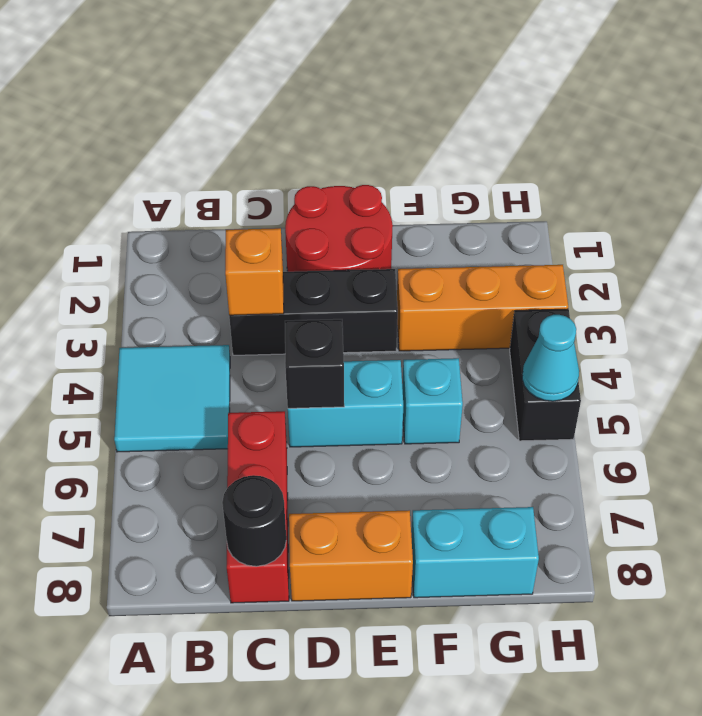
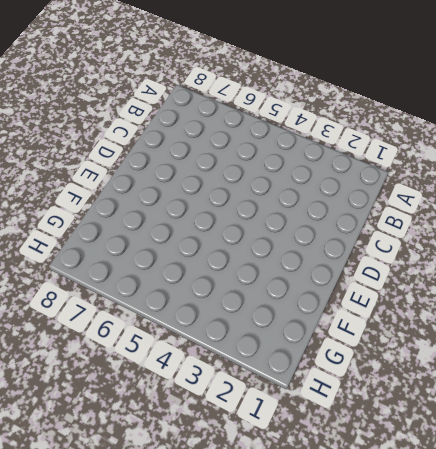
none -> cyan 2x2 tile [114,345,230,452]
none -> black 1x3 brick [229,269,398,355]
none -> red 1x3 brick [227,411,289,603]

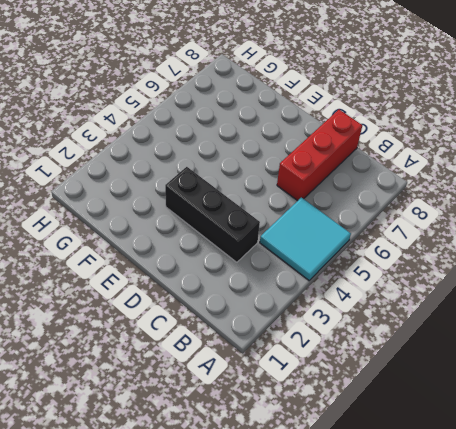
none -> red 2x2 round brick [285,185,393,272]
none -> cyan 1x2 brick [288,360,403,447]
none -> orange 1x2 brick [289,510,413,601]

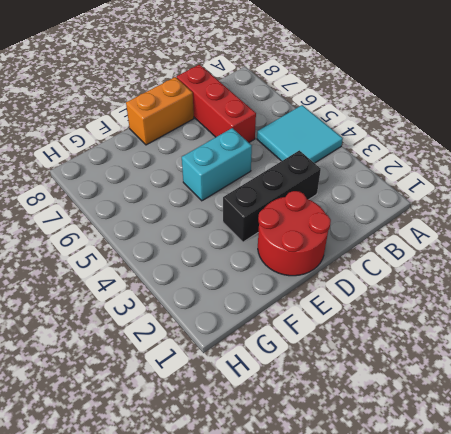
none -> orange 1x3 brick [397,265,568,351]
none -> cyan 1x1 brick [402,358,463,444]
none -> cyan 1x2 brick [411,507,539,598]

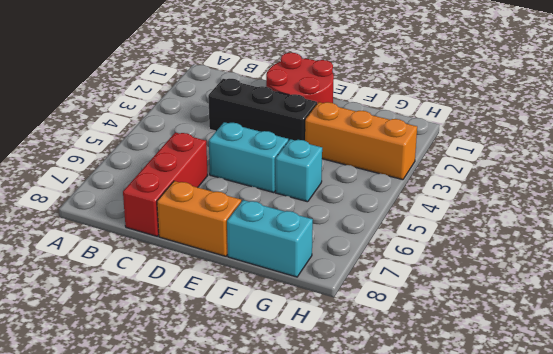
none -> cyan 2x2 tile [114,345,230,452]
none -> black 1x2 brick [510,309,581,441]
none -> orange 1x1 brick [225,228,284,315]

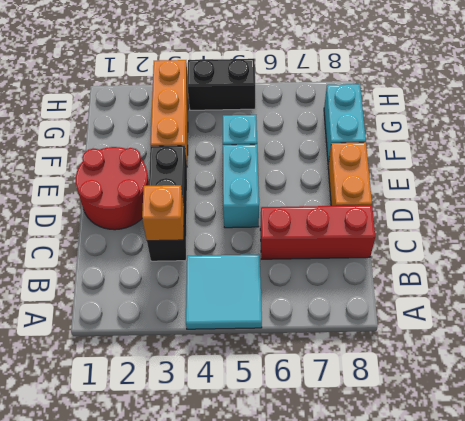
none -> black 1x1 round brick [222,475,286,566]
none -> black 1x1 brick [285,319,344,408]
none -> cyan 1x1 cone [522,315,579,401]

